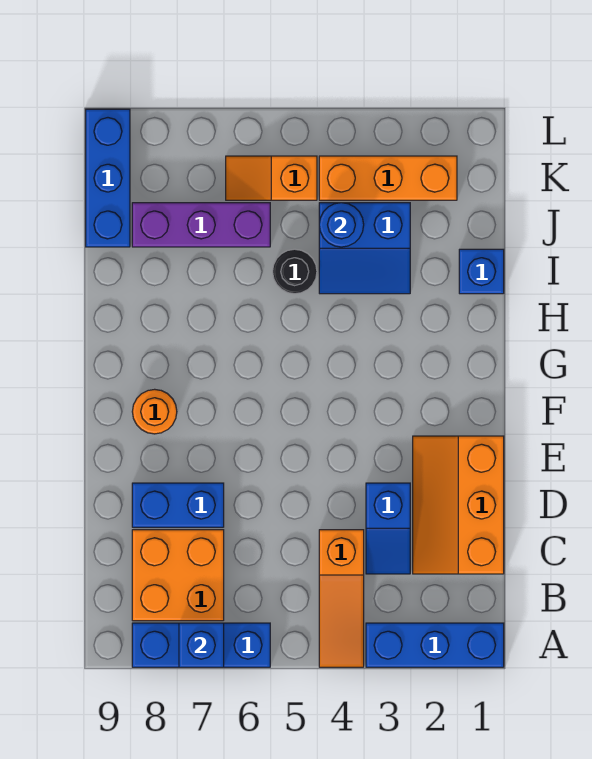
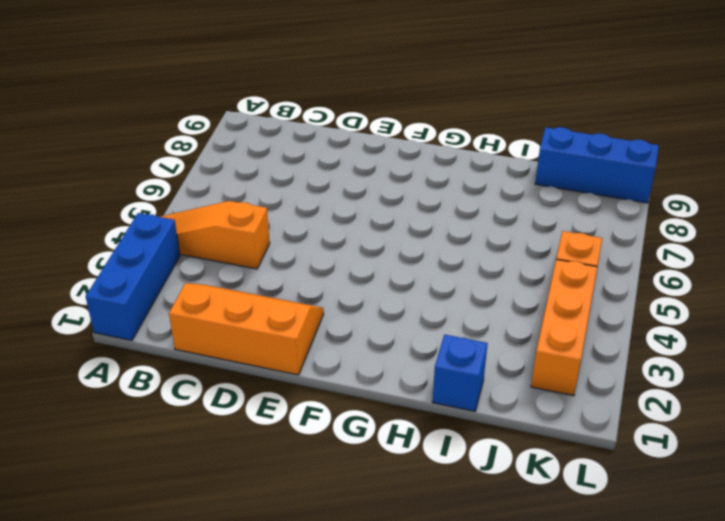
none -> blue 1x3 brick [132,623,270,667]
none -> orange 2x2 brick [132,530,224,621]
none -> blue 1x2 slope [366,483,410,574]

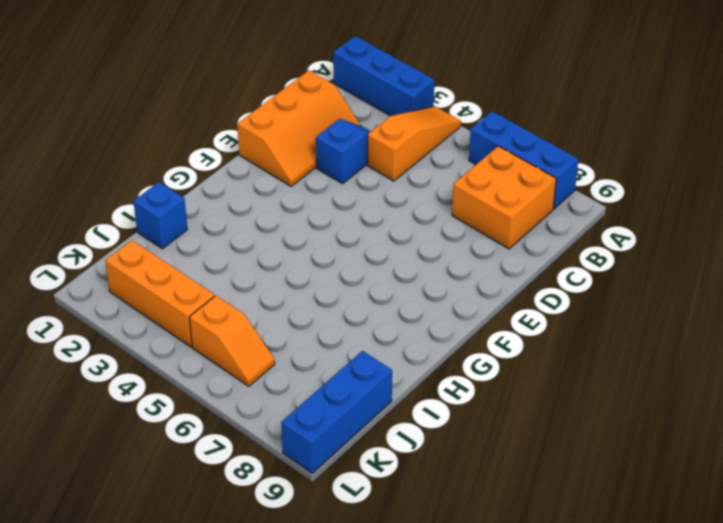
none -> blue 1x2 brick [132,483,224,527]
none -> orange 1x1 round brick [132,389,177,434]
none -> blue 2x2 slope [319,203,410,294]

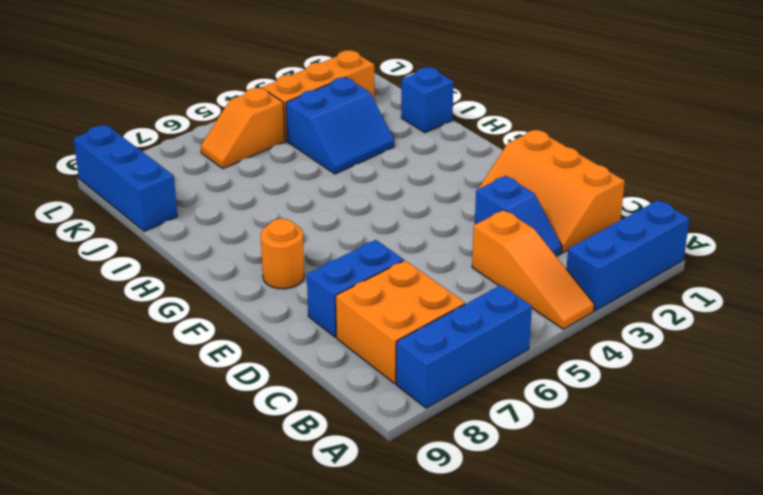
none -> black 1x1 round brick [273,249,317,294]
none -> purple 1x3 brick [132,203,270,247]
none -> blue 1x1 brick [179,623,224,667]

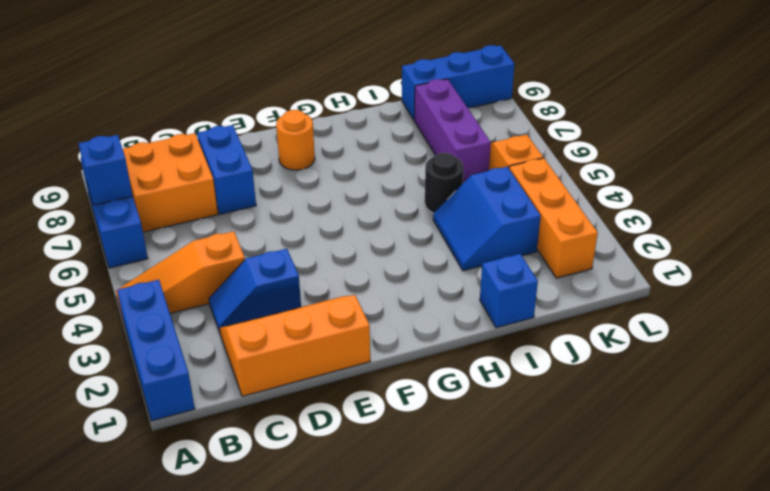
none -> blue 1x1 round brick [319,203,364,247]

